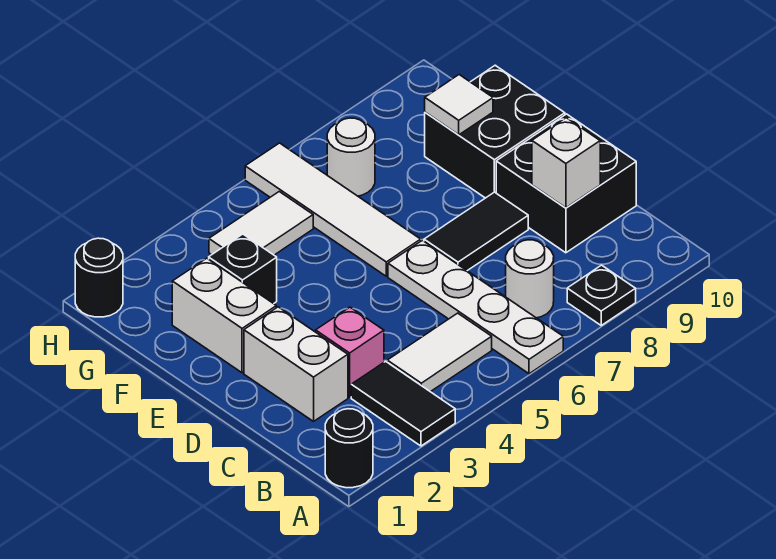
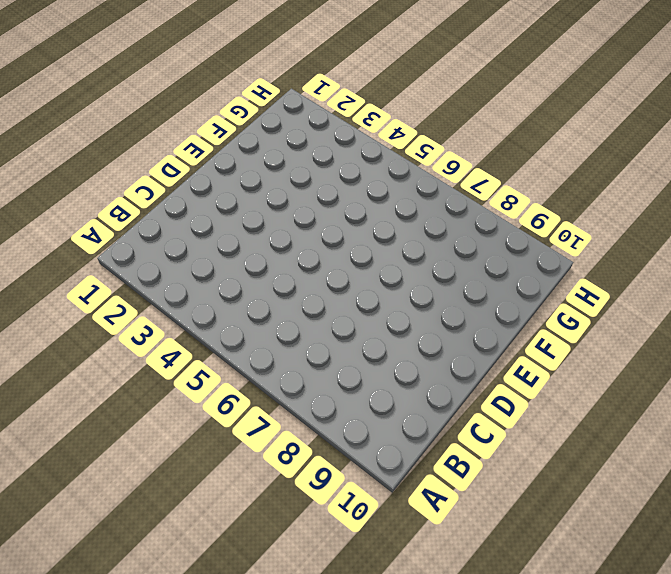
none -> black 1x1 round brick [325,409,373,488]
none -> black 1x2 tile [351,361,455,446]
none -> white 1x4 plate [388,240,563,374]

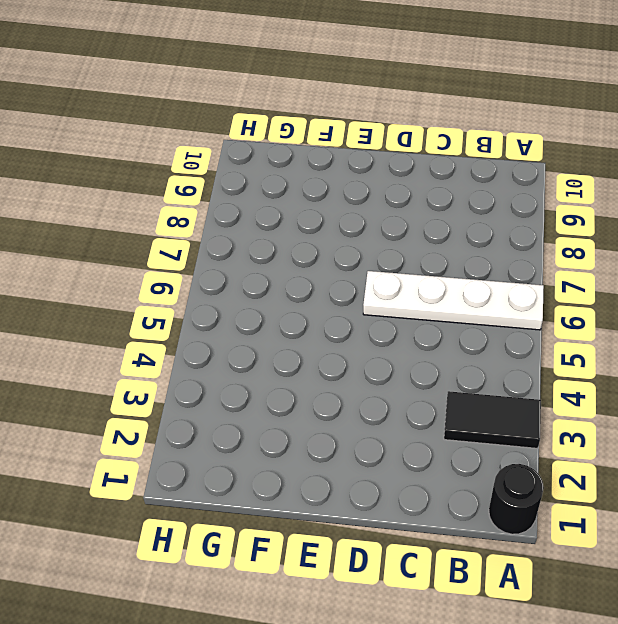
none -> black 1x1 plate [567,265,636,325]
none -> white 1x2 tile [387,313,492,392]
none -> white 1x1 round brick [506,240,554,318]

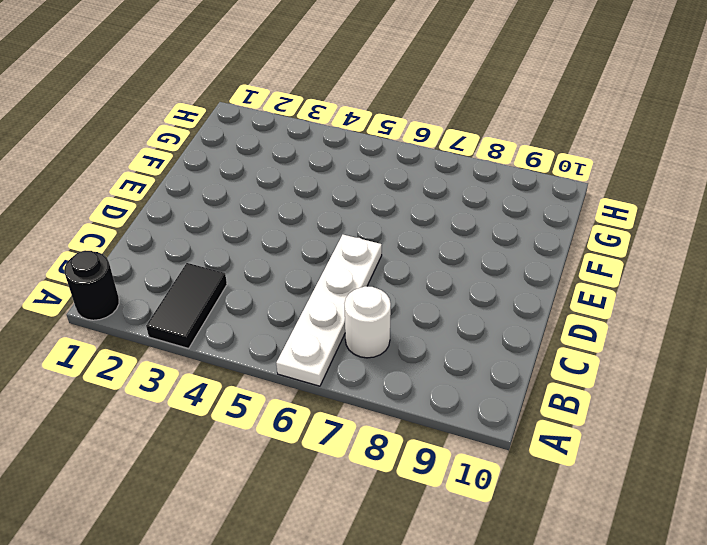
none -> black 1x1 plate [567,265,636,325]
none -> white 1x2 tile [387,313,492,392]
none -> white 1x2 brick [244,307,348,421]

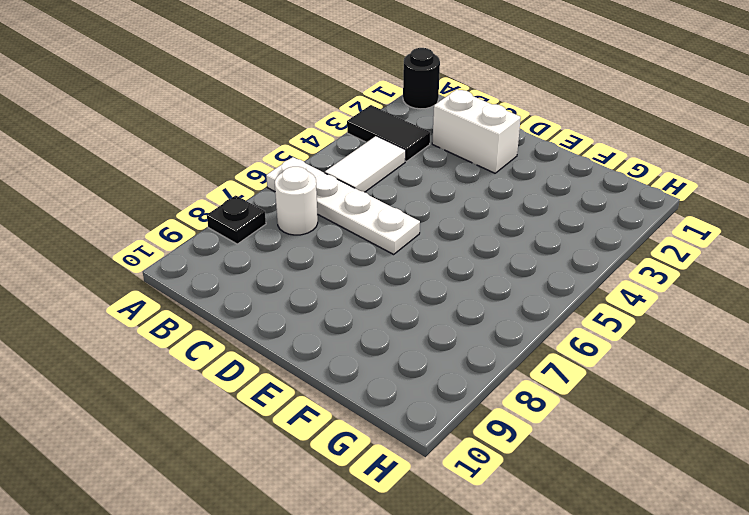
none -> pink 1x1 brick [316,307,384,397]
none -> black 2x2 brick [496,114,636,253]
none -> black 1x2 tile [424,192,528,271]

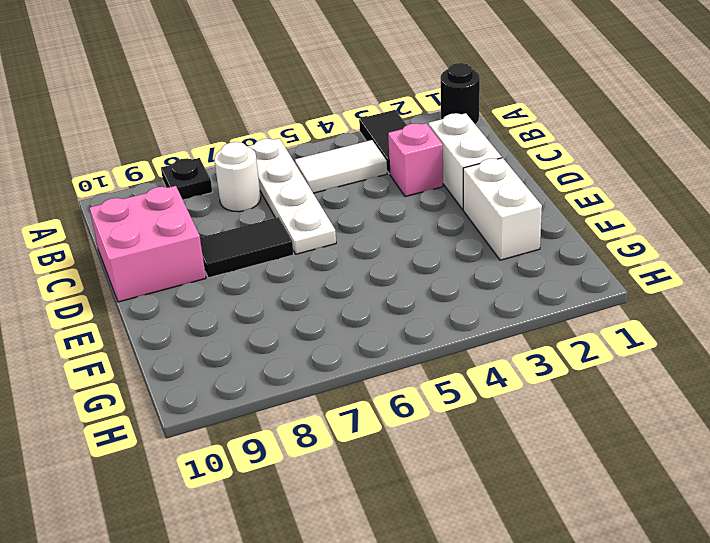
pink 2x2 brick [90,186,206,302] -> black 2x2 brick [496,114,636,253]
none -> white 1x4 tile [245,143,421,276]
none -> black 2x2 brick [425,65,565,198]
none -> black 1x1 brick [209,234,277,304]

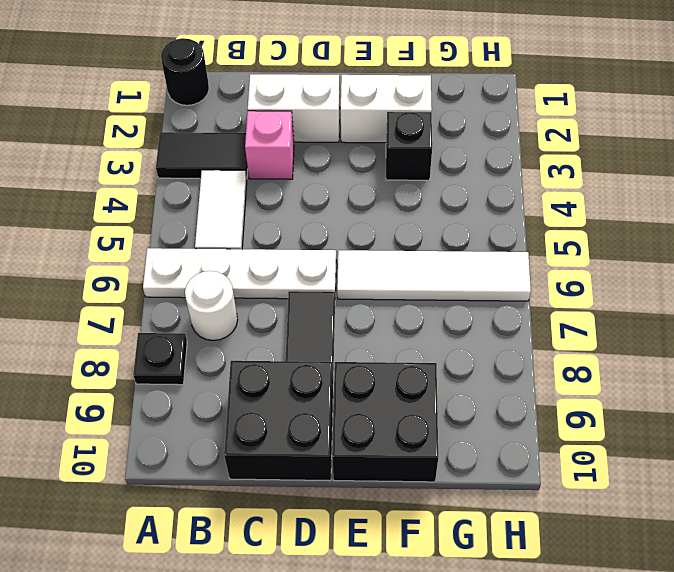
none -> white 1x2 tile [209,192,313,255]
none -> white 1x1 round brick [327,118,375,196]
none -> black 1x1 round brick [75,238,123,317]

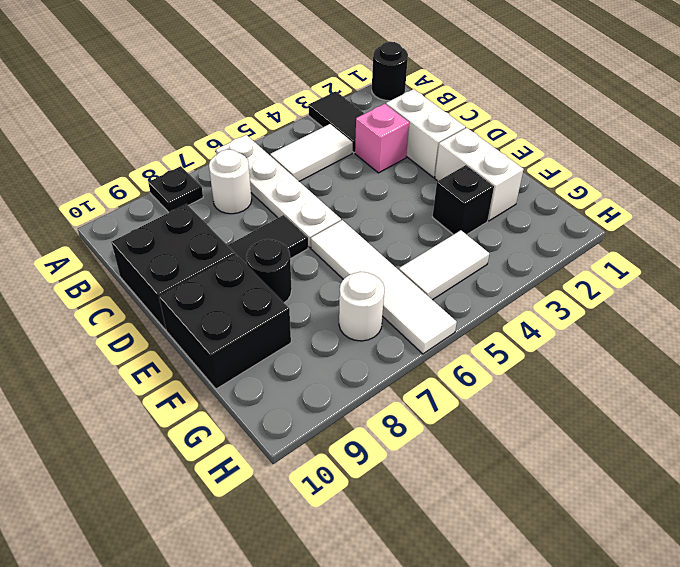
black 1x1 round brick [246,239,292,303] -> black 1x1 round brick moved to [75,238,123,317]
none -> white 1x1 brick [532,118,600,208]
none -> white 1x1 tile [425,75,493,135]

